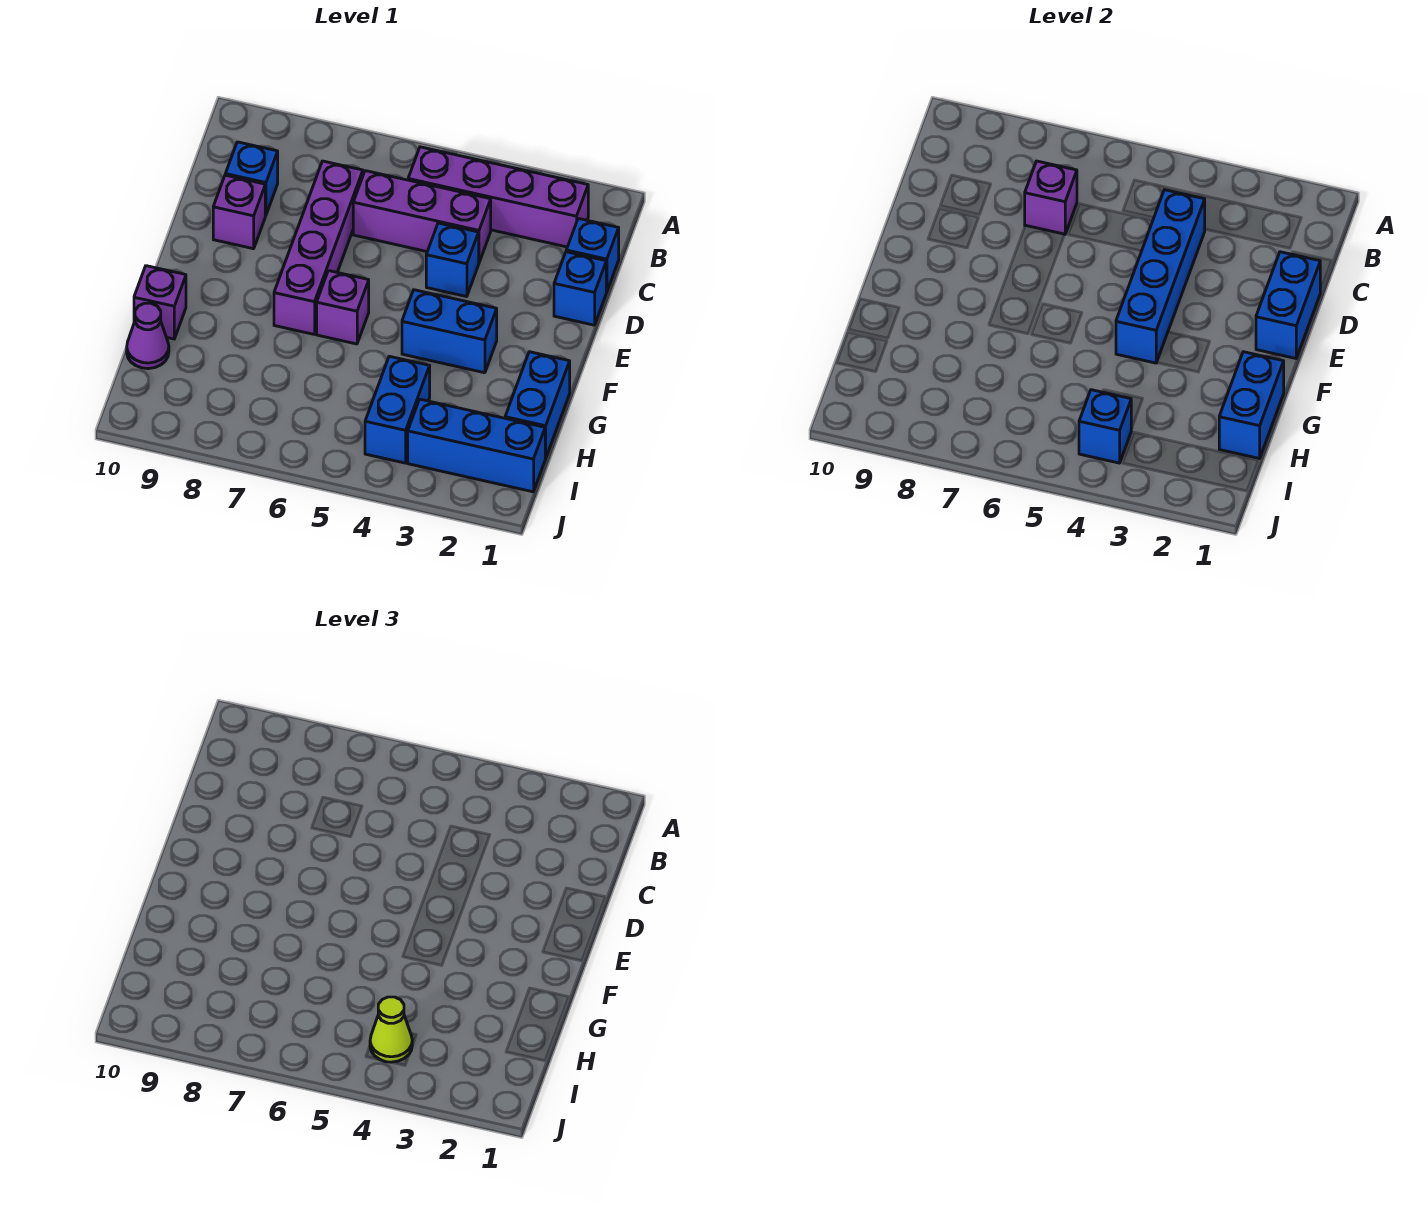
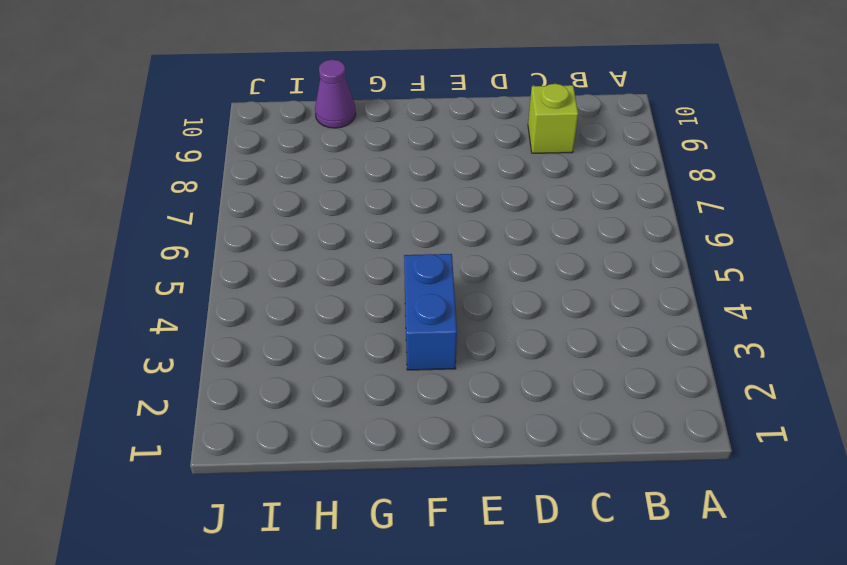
lime 1x1 brick [528,84,578,153] -> blue 1x1 brick [225,142,278,215]
none -> purple 1x4 brick [408,147,588,247]
none -> blue 1x1 brick [566,218,619,292]
none -> purple 1x3 brick [353,171,491,262]

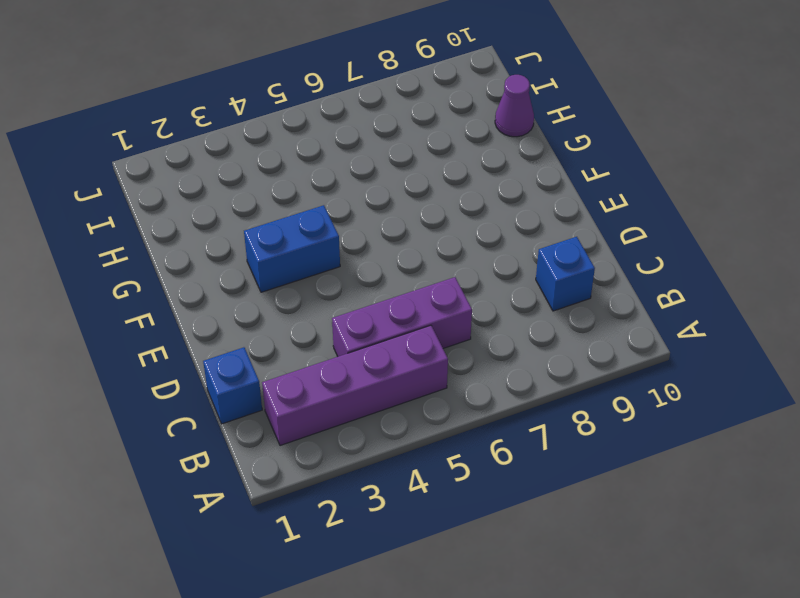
none -> purple 1x4 brick [274,161,363,334]
none -> blue 1x1 brick [554,252,606,325]
none -> blue 1x1 brick [426,223,479,297]

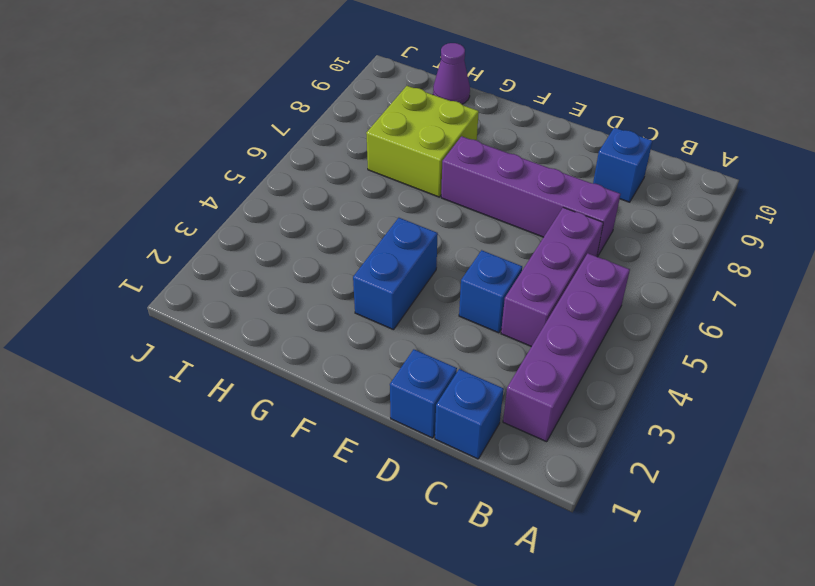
lime 2x2 brick [366,86,479,197] -> none
none -> purple 1x1 brick [213,175,265,249]
none -> purple 1x1 brick [317,271,369,344]
none -> blue 1x2 brick [505,352,570,458]

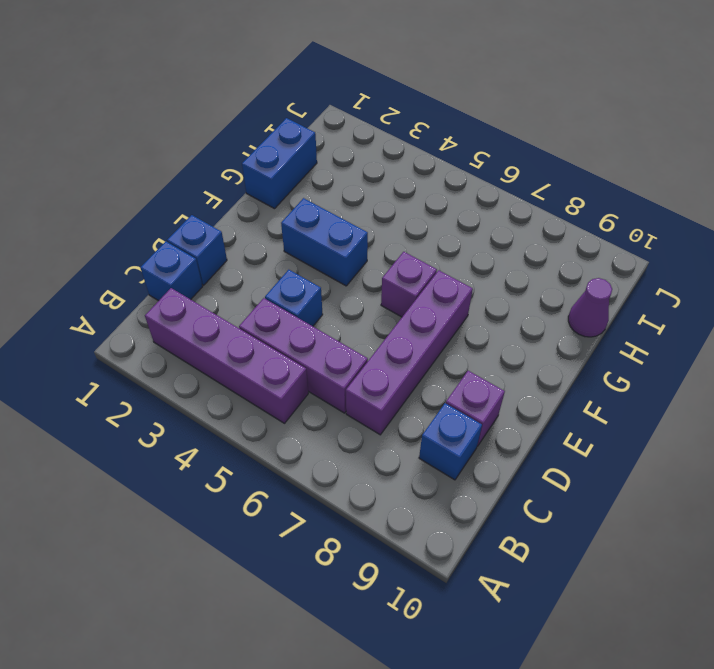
none -> purple 1x1 brick [134,266,186,339]
none -> blue 1x2 brick [365,356,430,463]
none -> blue 1x3 brick [408,399,545,492]

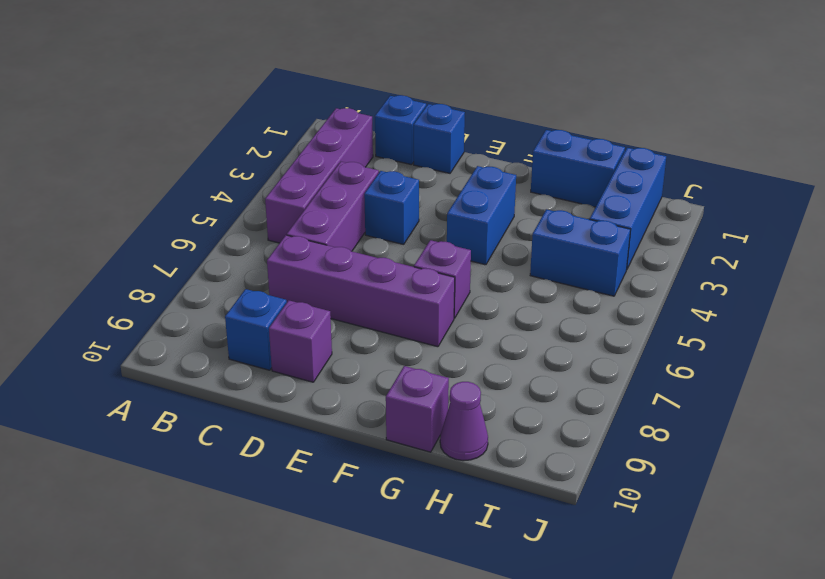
none -> blue 1x4 brick [1116,190,1205,363]
none -> purple 1x1 brick [1025,161,1077,235]
none -> blue 1x2 brick [1256,252,1320,358]

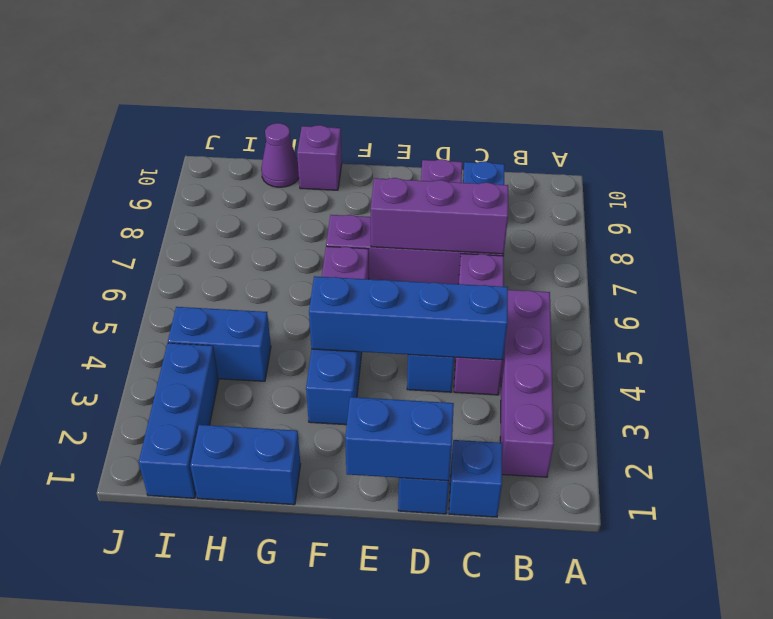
purple 1x3 brick [371,178,508,254] -> purple 1x1 brick [1025,161,1077,235]
none -> blue 1x2 brick [1219,352,1284,459]
none -> blue 1x1 brick [1079,390,1132,463]
none -> lime 1x1 cone [370,997,412,1062]

